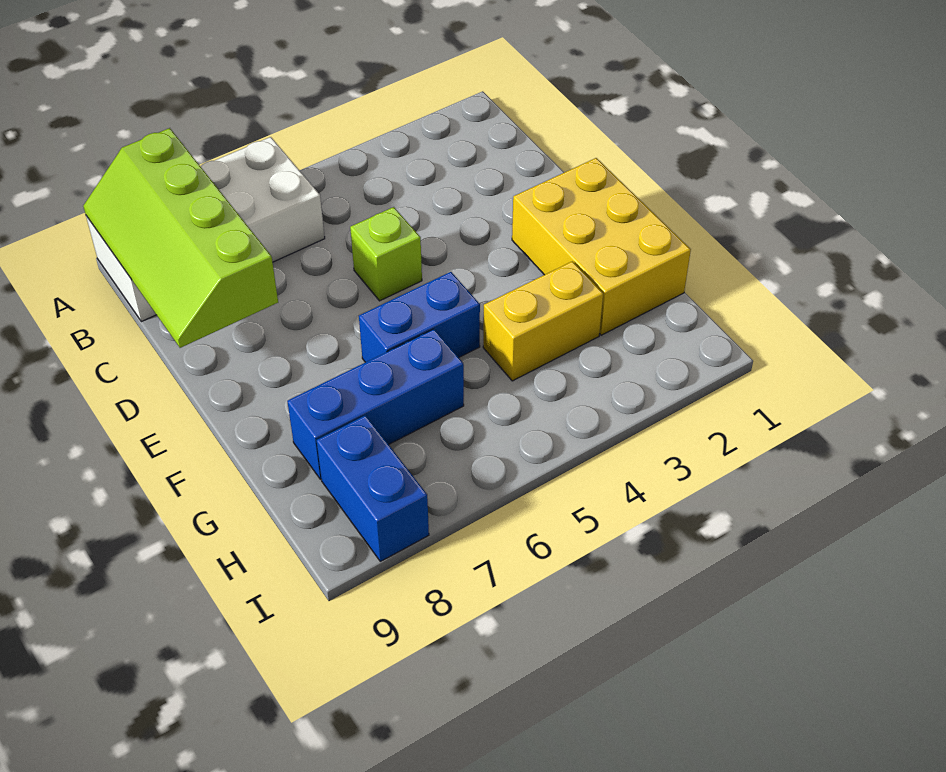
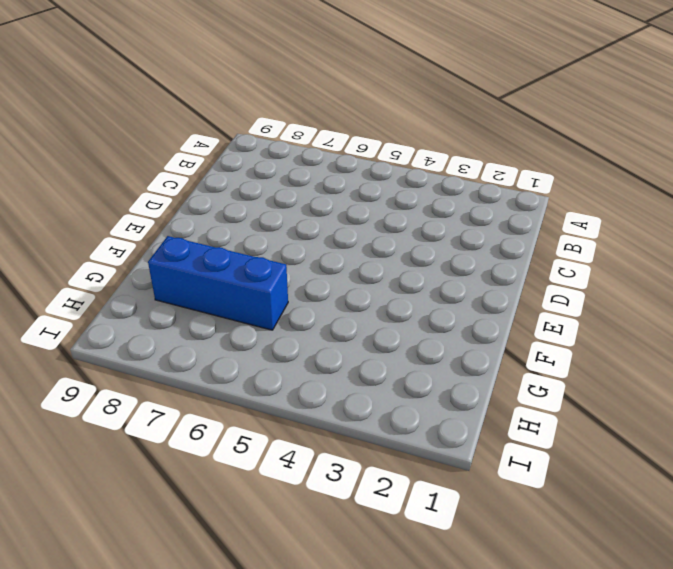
none -> white 2x4 brick [86,137,325,322]
none -> lime 1x1 brick [350,207,422,301]

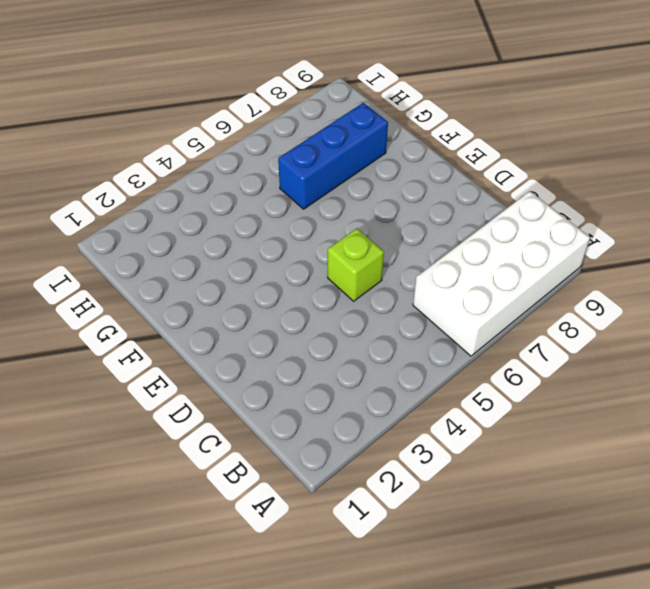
none -> yellow 2x3 brick [512,158,691,335]
none -> blue 1x2 brick [359,272,480,362]

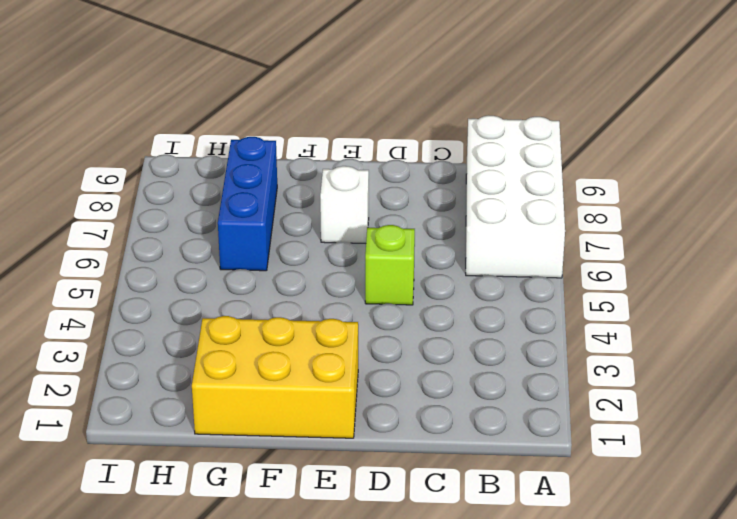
white 1x1 brick [320,166,369,243] -> none
none -> blue 1x2 brick [359,272,480,362]
none -> yellow 1x2 brick [483,261,603,381]

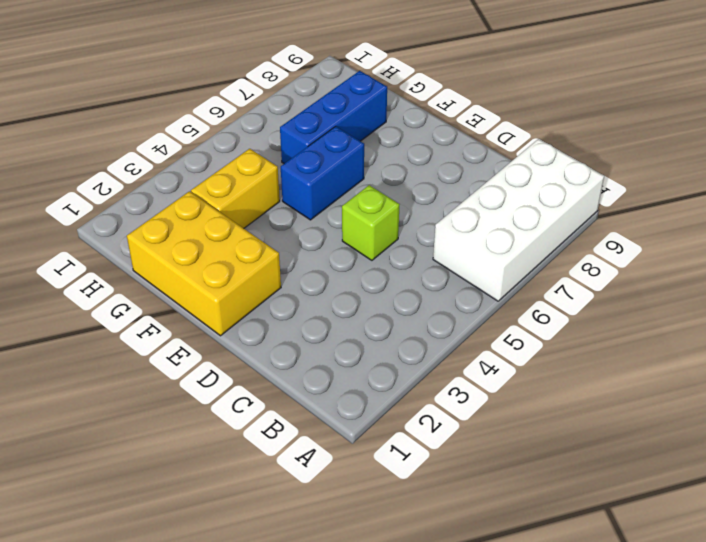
none -> blue 1x2 brick [317,415,429,561]
none -> lime 2x4 slope [83,128,278,348]

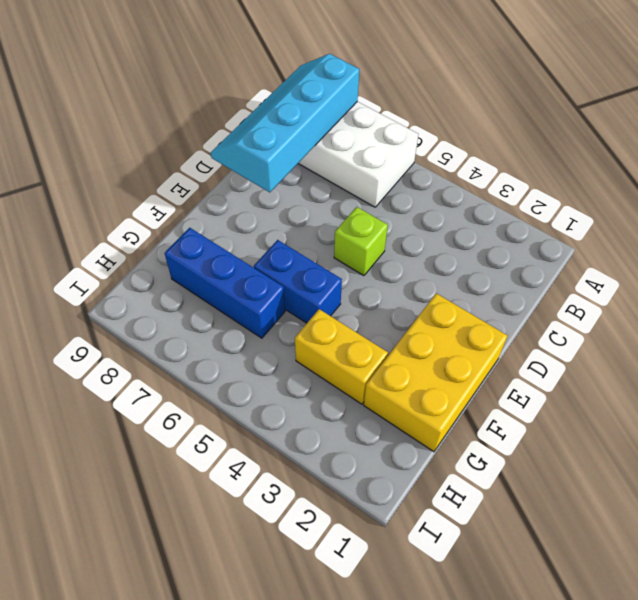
cyan 2x4 slope [211,54,359,192] -> lime 2x4 slope [83,128,278,348]
none -> blue 1x2 brick [317,415,429,561]

